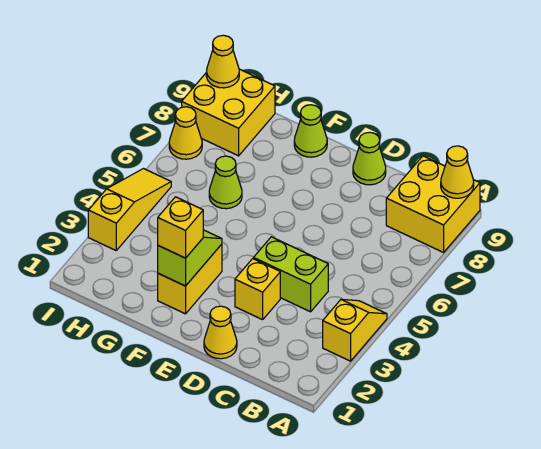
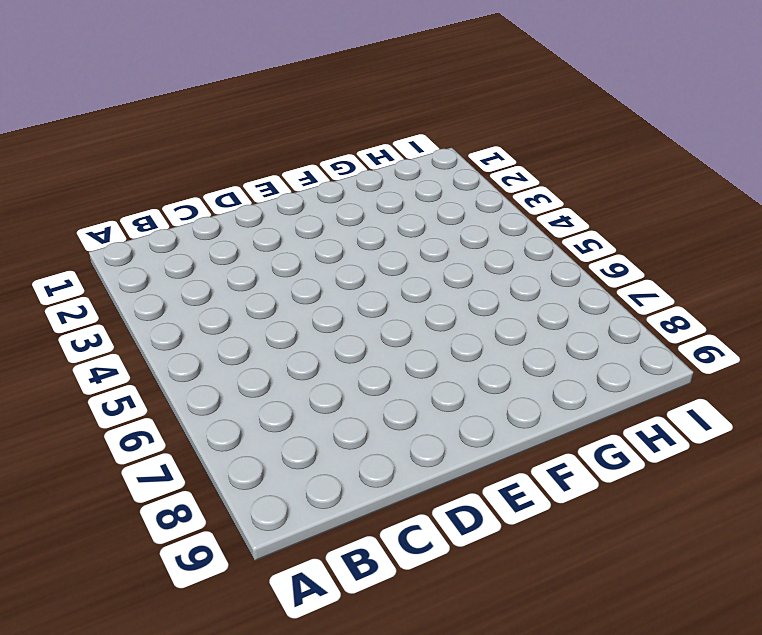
none -> yellow 1x2 slope [323,299,387,361]
none -> yellow 2x2 brick [386,156,480,252]
none -> lime 1x2 brick [253,237,328,312]

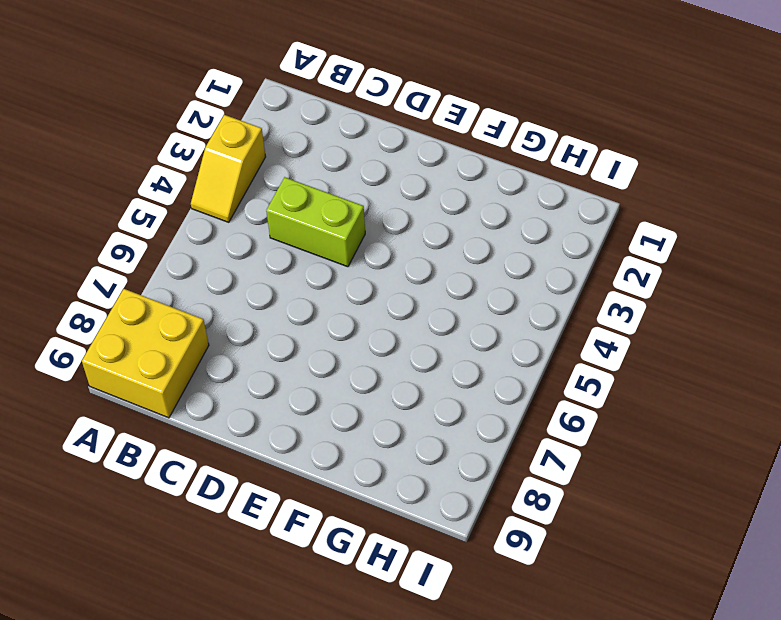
none -> yellow 1x1 cone [204,306,237,359]
none -> yellow 1x1 brick [235,259,280,320]
none -> lime 1x1 cone [353,132,386,185]

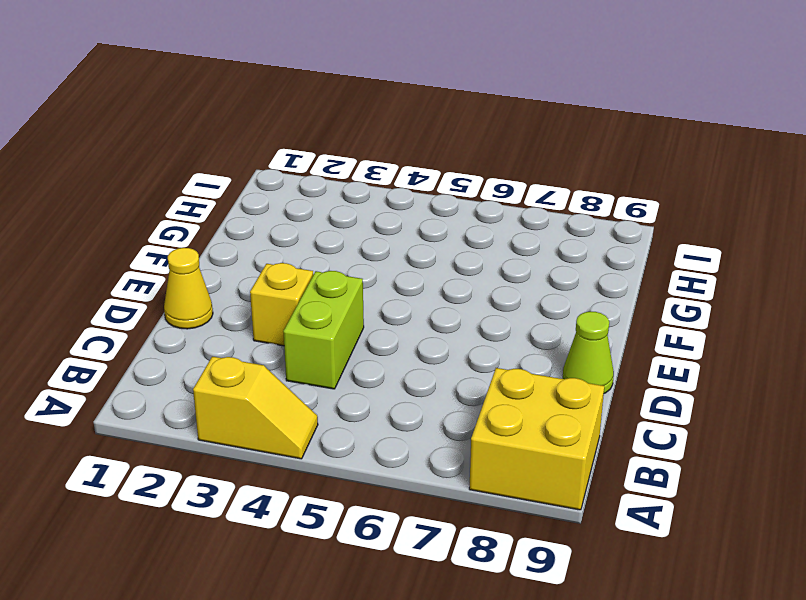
none -> yellow 1x2 brick [158,244,222,314]
none -> lime 1x1 cone [294,105,327,157]
none -> lime 1x1 cone [209,156,242,209]

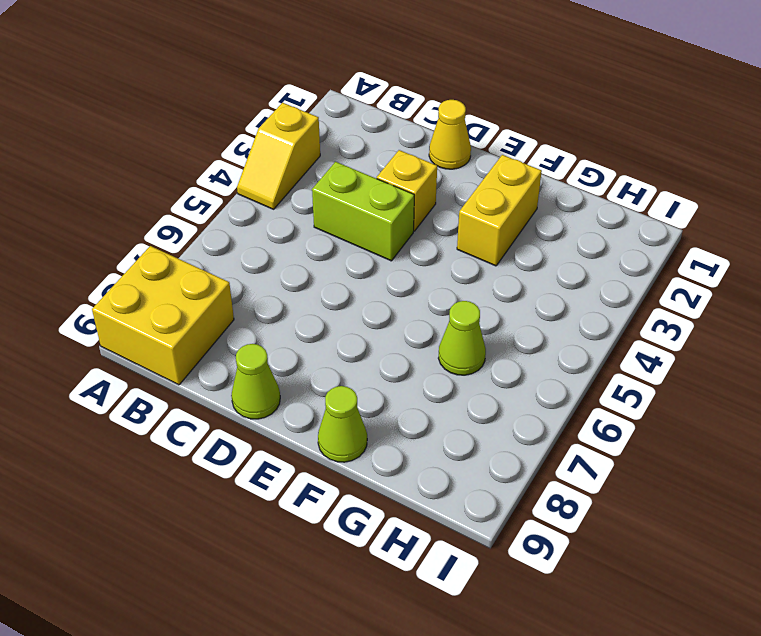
none -> yellow 2x2 brick [182,69,275,156]
none -> yellow 1x3 slope [88,169,171,250]
none -> yellow 1x1 cone [169,107,202,159]

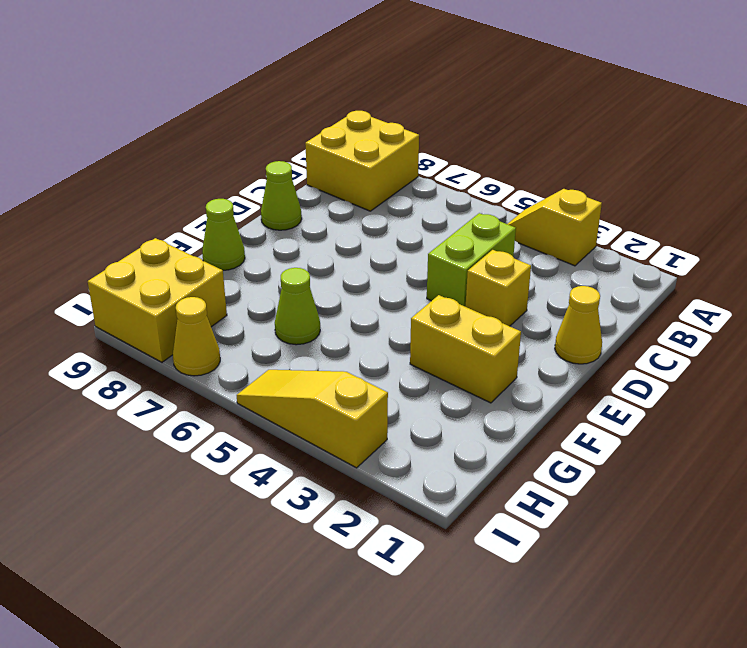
none -> yellow 1x1 cone [441,146,474,198]
none -> lime 1x2 slope [158,230,222,286]
none -> yellow 1x1 cone [206,35,239,88]

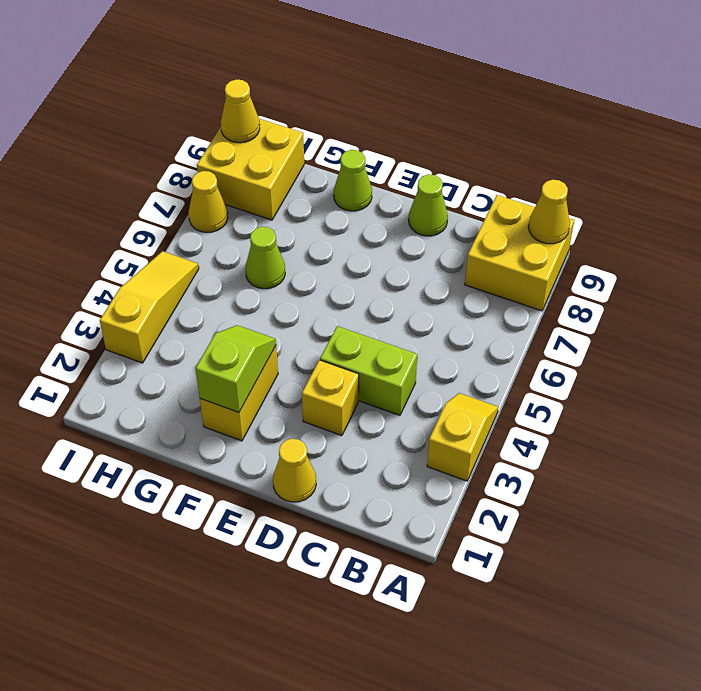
none -> yellow 1x1 brick [158,197,203,258]

